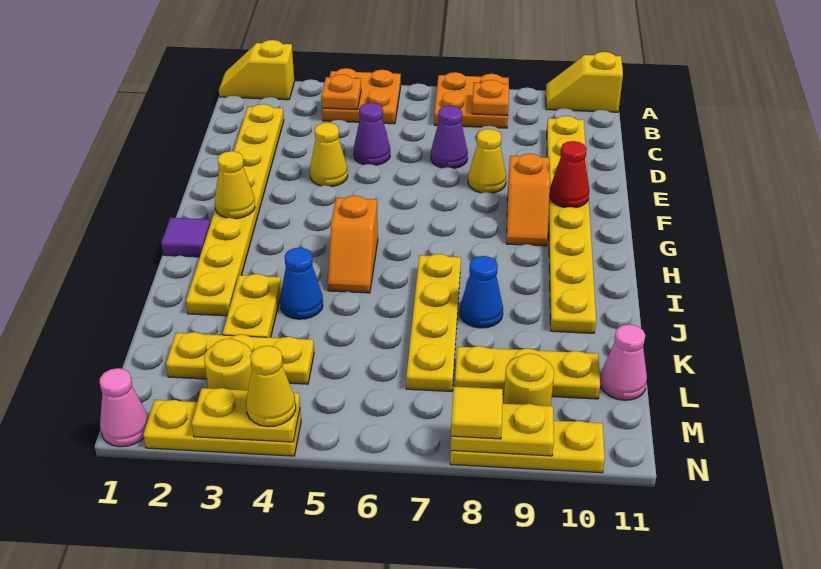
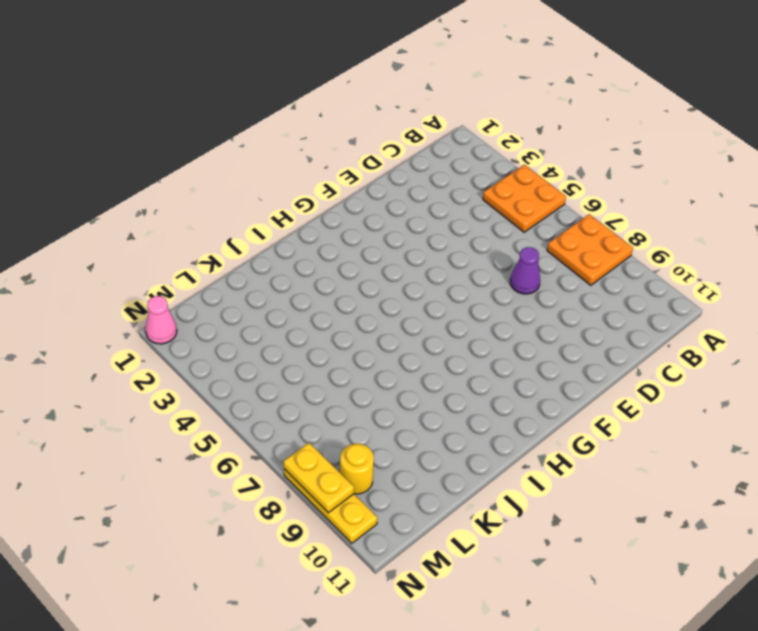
none -> yellow 1x2 slope [219,40,294,100]
none -> yellow 1x2 slope [546,52,623,112]
none -> yellow 1x8 plate [186,104,284,316]
none -> yellow 1x8 plate [547,116,596,333]

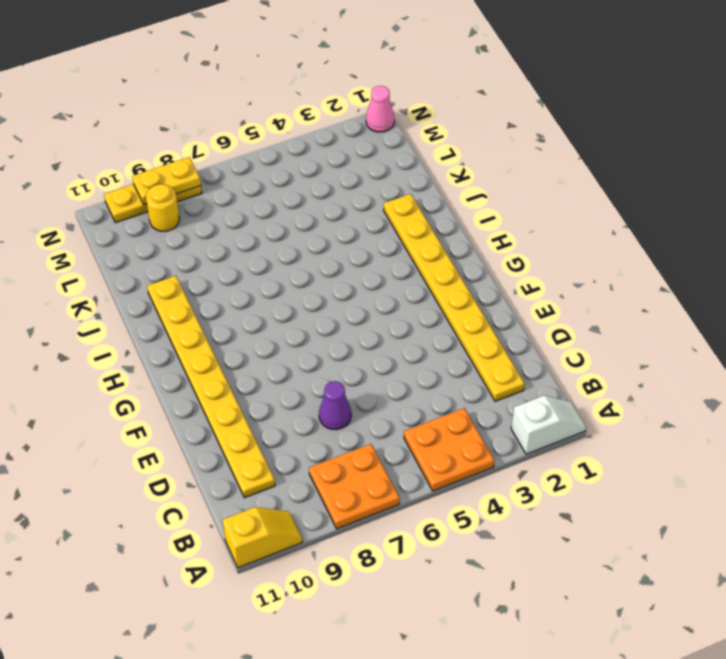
white 1x2 slope [511,396,586,454] -> yellow 1x2 slope [219,40,294,100]
none -> purple 1x1 cone [354,103,390,165]
none -> yellow 1x1 cone [310,123,348,187]
none -> yellow 1x1 cone [468,129,506,193]
none -> orange 1x2 slope [507,153,550,246]

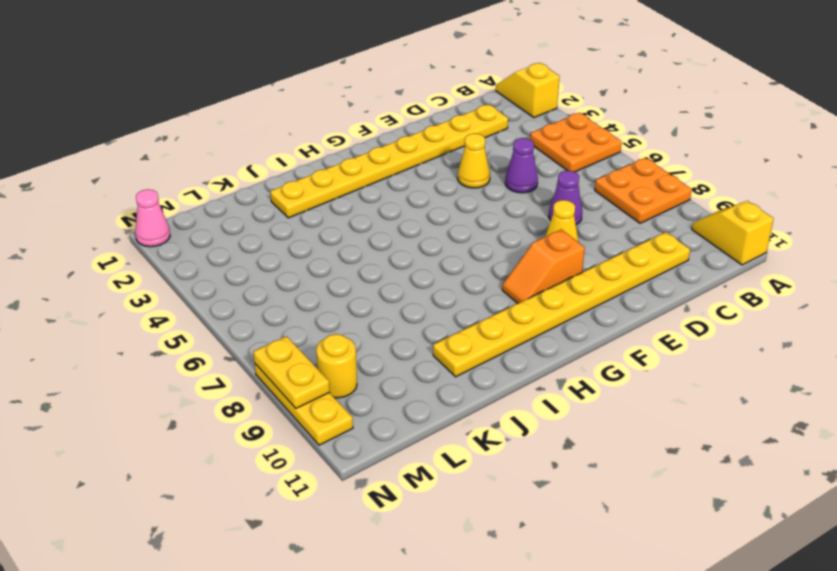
none -> purple 1x1 tile [161,218,210,257]
none -> orange 1x2 slope [328,196,378,293]
none -> yellow 1x4 plate [406,254,461,392]
none -> yellow 1x2 plate [223,274,282,337]

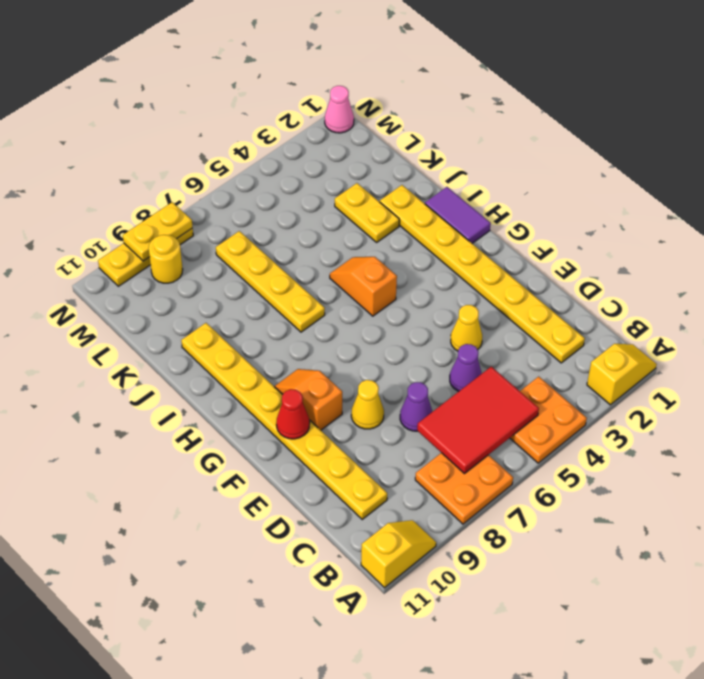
red 2x3 tile [417,367,539,474] -> none
purple 1x2 tile [425,187,491,243] -> purple 1x1 tile [161,218,210,257]
none -> blue 1x1 cone [280,248,323,319]
none -> blue 1x1 cone [460,256,503,328]
none -> yellow 1x3 plate [166,332,314,384]
none -> yellow 1x3 plate [455,346,600,399]

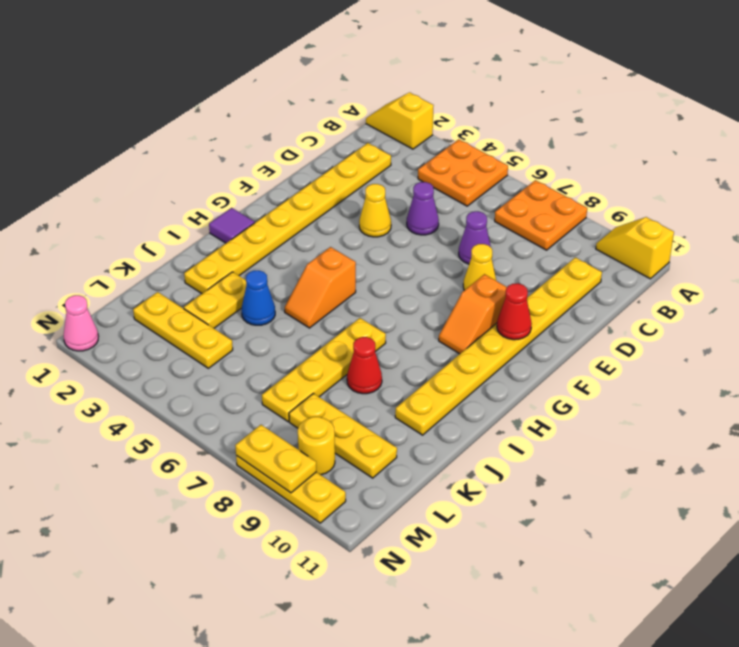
red 1x1 cone [347,337,382,394] -> blue 1x1 cone [460,256,503,328]
none -> pink 1x1 cone [600,324,647,400]
none -> yellow 1x1 round brick [204,338,252,390]
none -> yellow 1x3 plate [143,400,301,456]
none -> orange 1x1 plate [322,74,361,110]

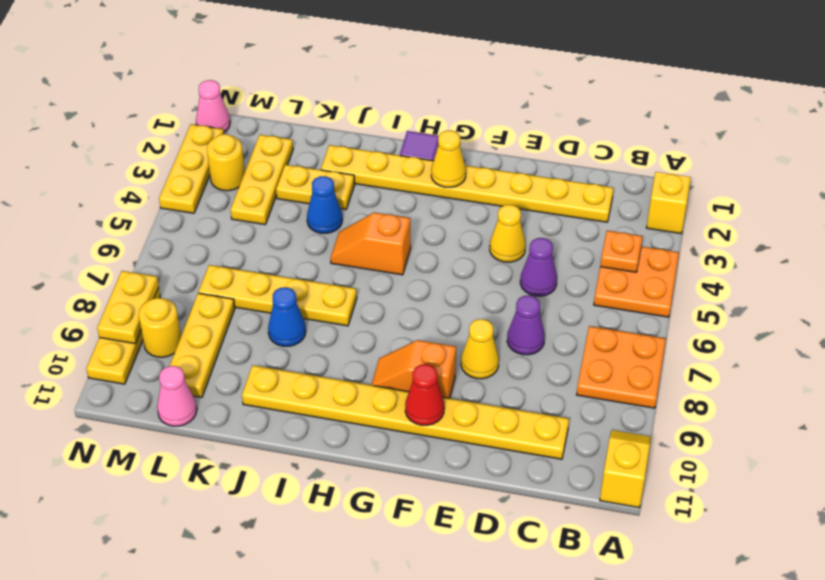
none -> orange 1x1 plate [472,80,509,115]
none -> yellow 1x2 plate [192,388,300,442]
none -> yellow 1x1 cone [246,346,296,427]
none -> yellow 1x1 tile [451,387,503,439]

